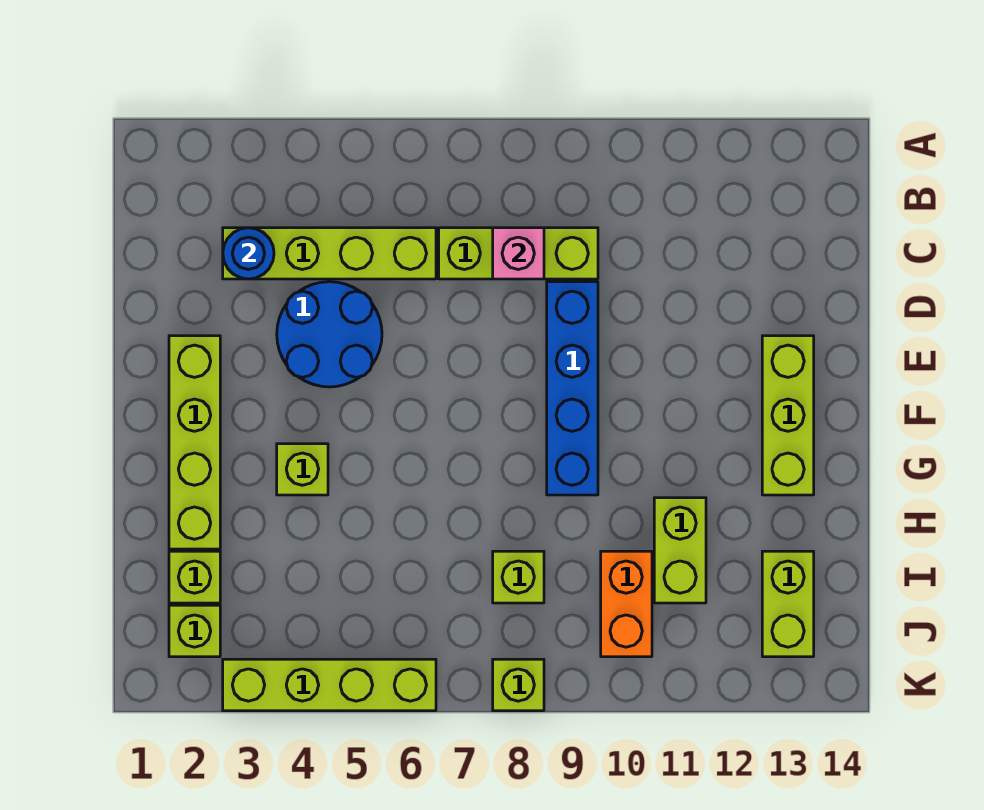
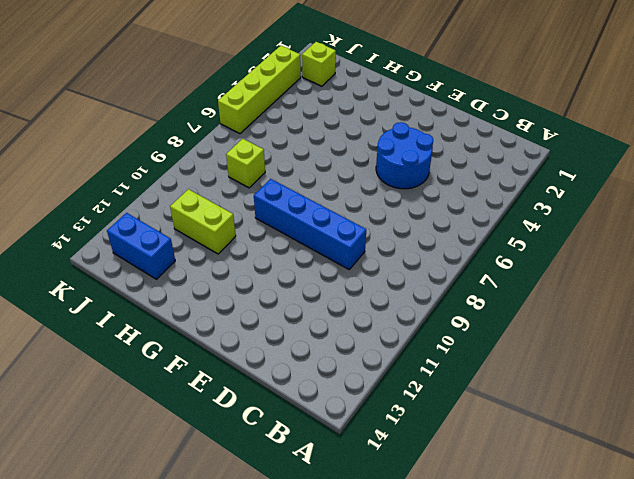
blue 1x2 brick [107,213,175,279] -> lime 1x2 brick [762,551,814,657]
none -> lime 1x4 brick [223,228,436,279]
none -> lime 1x3 brick [439,228,598,279]
none -> lime 1x4 brick [169,336,220,549]

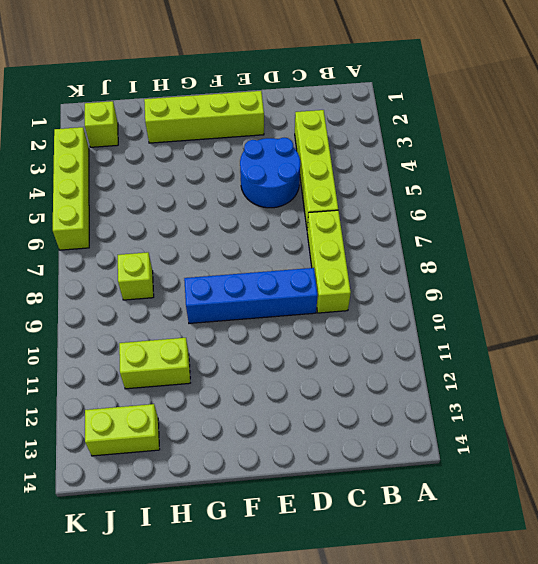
none -> lime 1x3 brick [762,336,814,495]
none -> lime 1x1 brick [277,444,328,495]
none -> lime 1x1 brick [169,551,220,603]

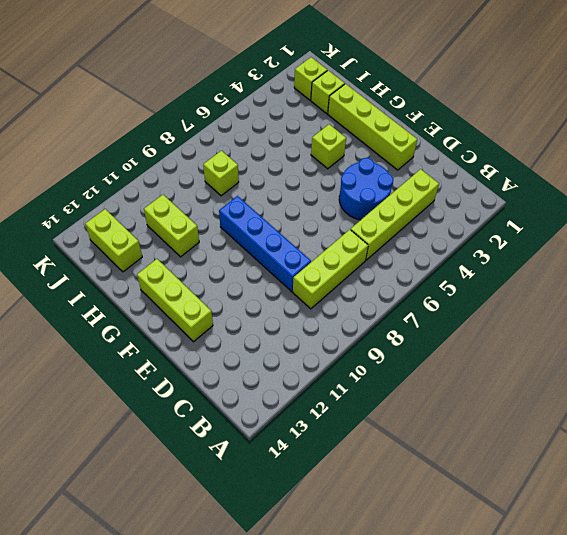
none -> orange 1x2 brick [601,551,652,657]
none -> lime 1x4 brick [223,659,436,711]
none -> lime 1x1 brick [493,659,544,711]

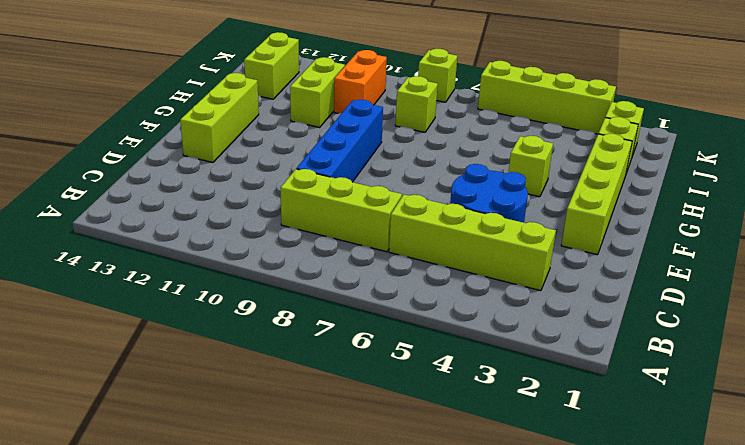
none -> blue 1x1 round brick [223,228,274,279]
none -> pink 1x1 brick [493,228,544,279]

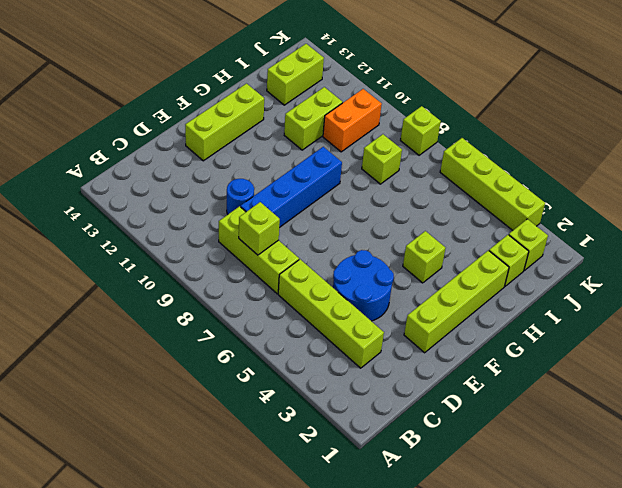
lime 1x1 brick [239,202,280,255] -> pink 1x1 brick [493,228,544,279]
blue 1x1 round brick [227,179,254,214] -> blue 1x1 round brick moved to [223,228,274,279]

